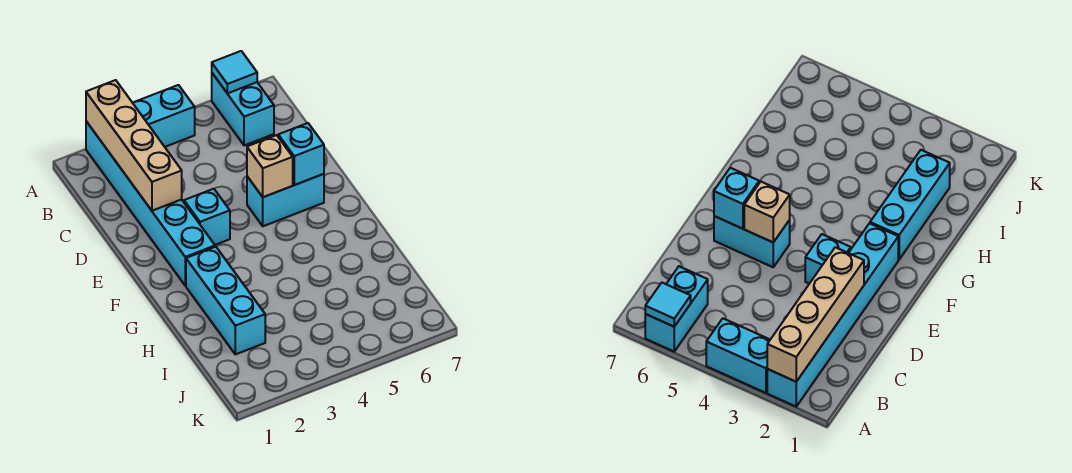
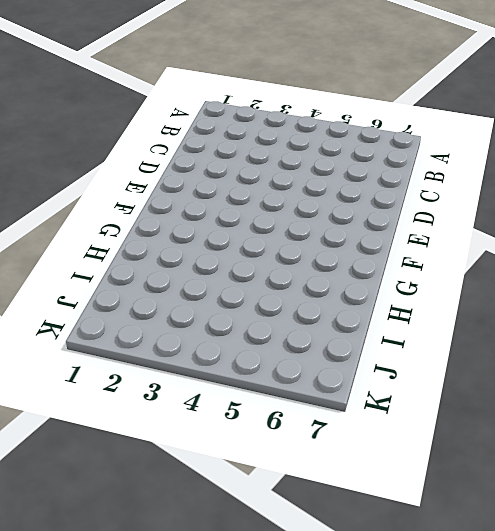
none -> cyan 1x6 brick [86,121,215,286]
none -> cyan 1x2 brick [133,85,195,147]

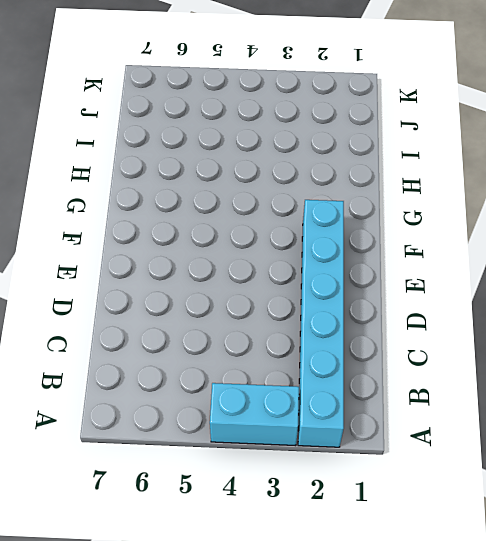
none -> cyan 1x2 brick [212,73,274,146]
none -> cyan 1x1 brick [184,189,230,245]

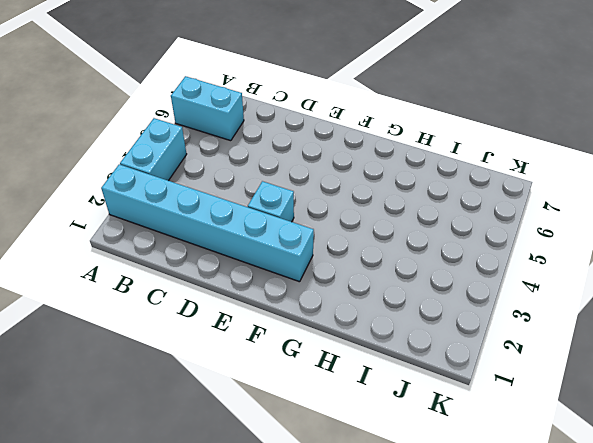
none -> cyan 1x2 brick [247,174,324,226]
none -> cyan 1x3 brick [186,247,265,354]

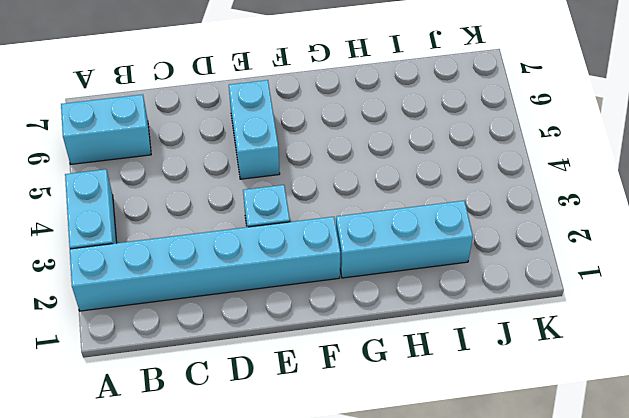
none -> tan 1x4 brick [86,80,182,211]
none -> cyan 1x1 tile [212,51,257,93]

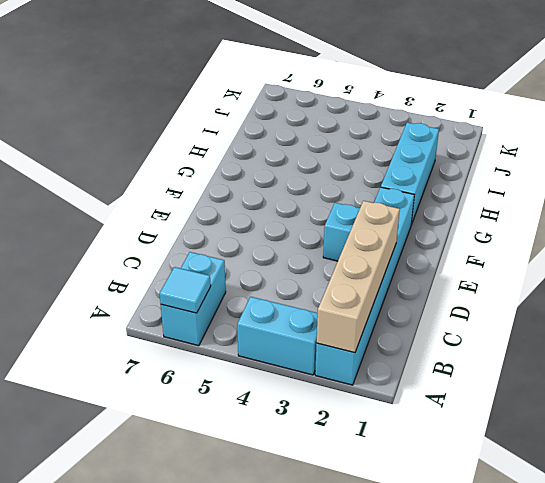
none -> cyan 1x2 brick [247,174,324,226]
none -> tan 1x1 brick [247,135,293,197]

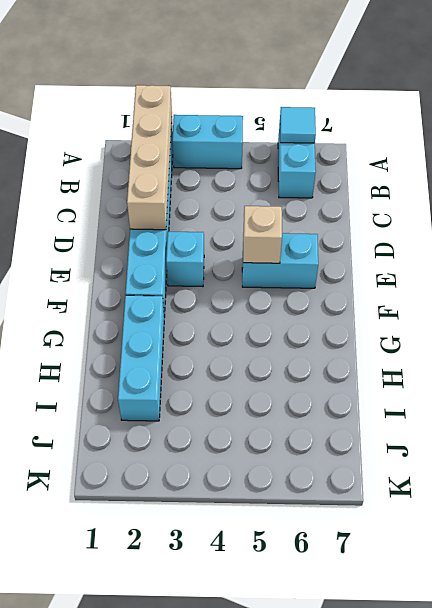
none -> cyan 1x1 brick [278,123,324,185]

